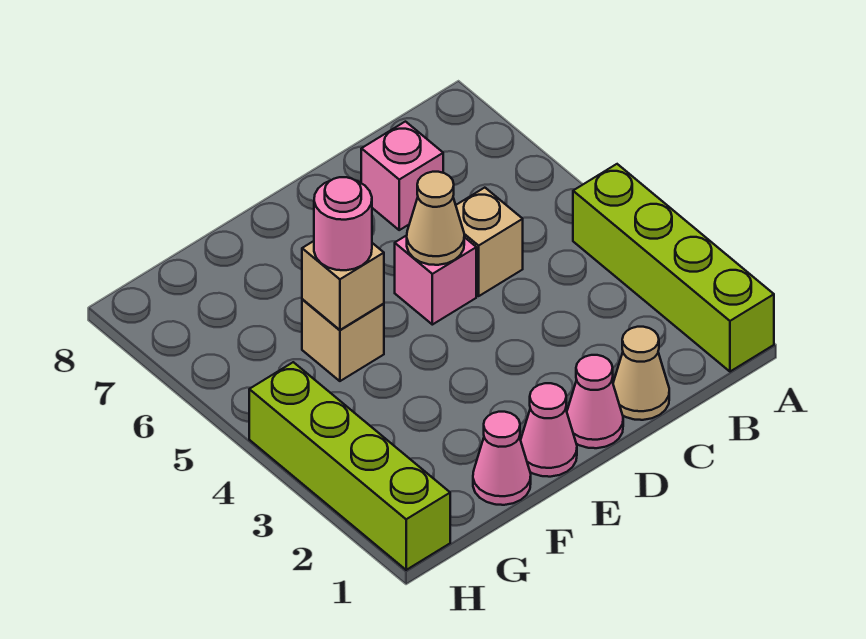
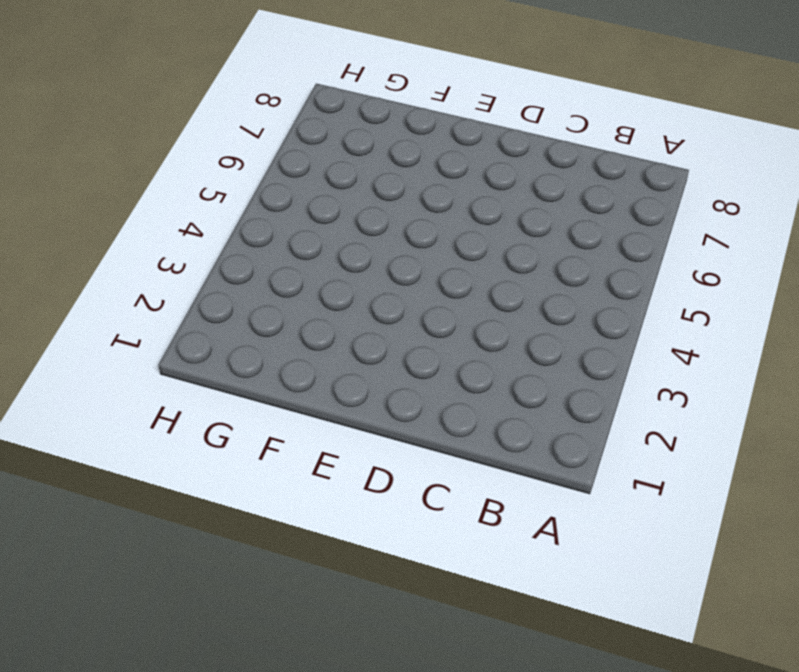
none -> lime 1x4 brick [573,164,774,372]
none -> tan 1x1 cone [613,327,669,420]
none -> tan 1x1 brick [456,188,523,296]

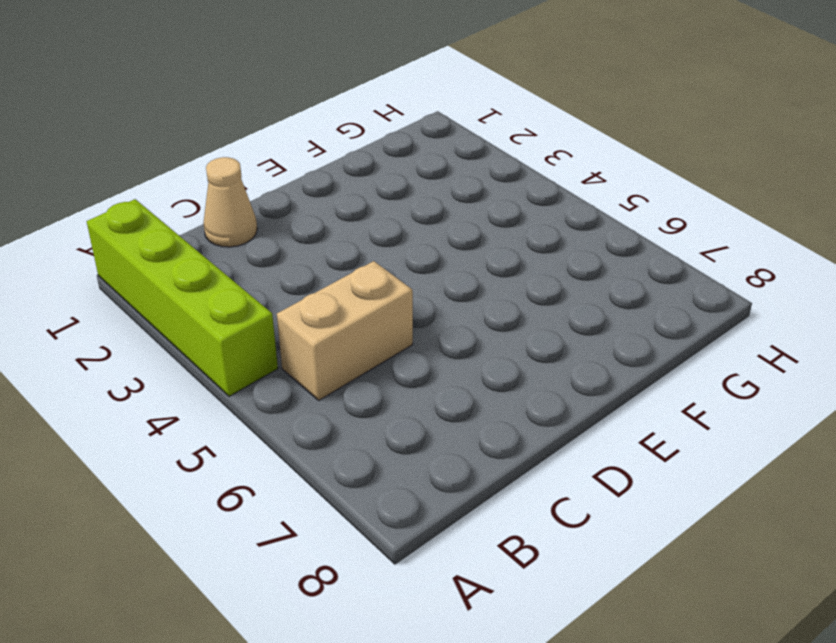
tan 1x2 brick [277,261,413,400] -> tan 1x1 brick [456,188,523,296]
none -> pink 1x1 brick [361,122,443,230]
none -> pink 1x1 cone [567,355,623,448]
none -> pink 1x1 brick [395,236,476,325]

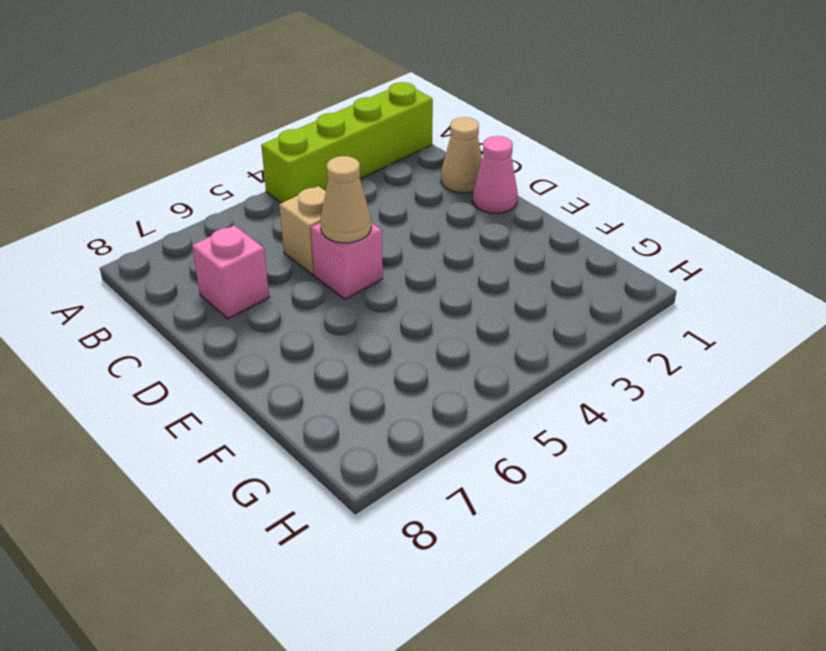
none -> pink 1x1 cone [521,383,577,477]
none -> pink 1x1 cone [473,412,531,505]
none -> tan 1x1 brick [302,299,384,381]

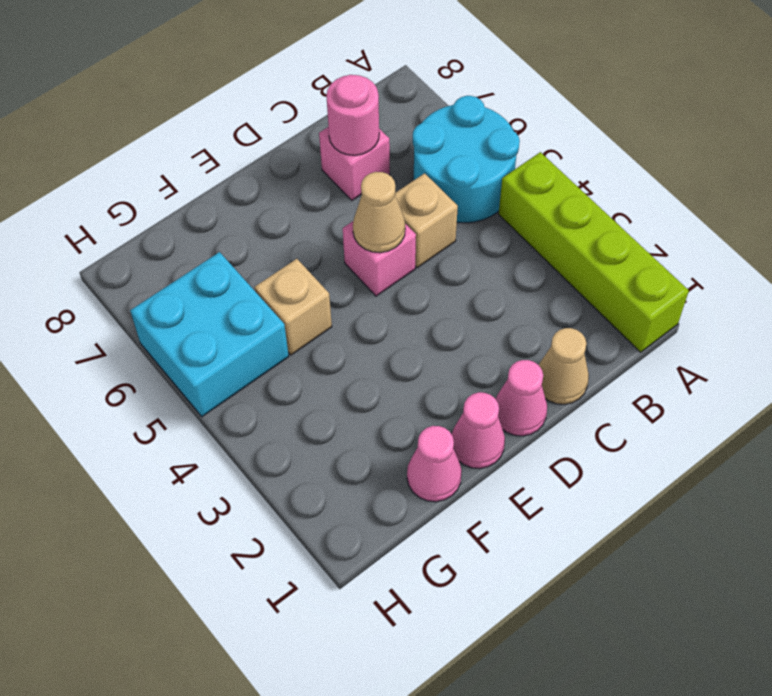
cyan 2x2 round brick [413,96,520,223] -> none
pink 1x1 round brick [326,75,379,155] -> pink 1x1 round brick moved to [314,177,372,270]
cyan 2x2 brick [130,252,289,416] -> none
none -> lime 1x4 brick [249,362,450,570]
none -> tan 1x1 brick [302,241,384,330]

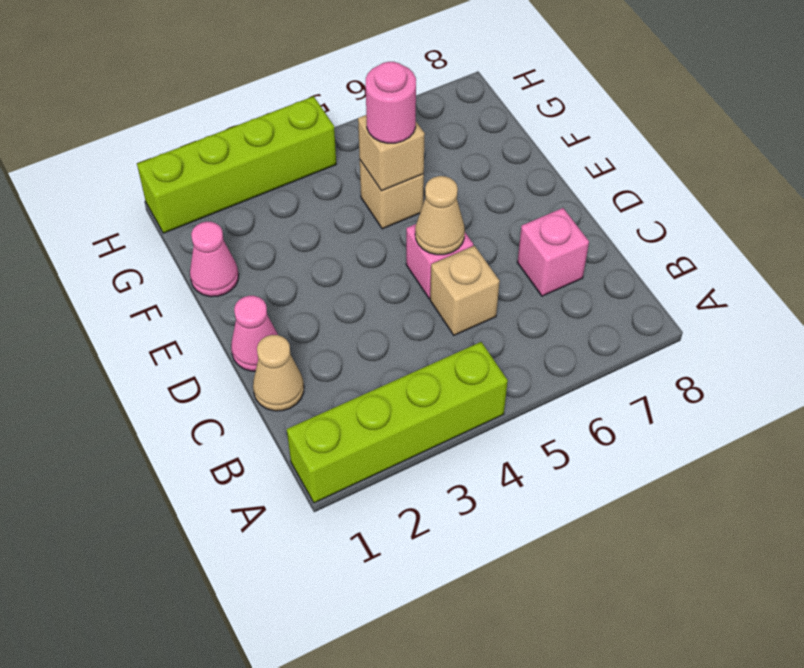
none -> pink 1x1 cone [521,383,577,477]

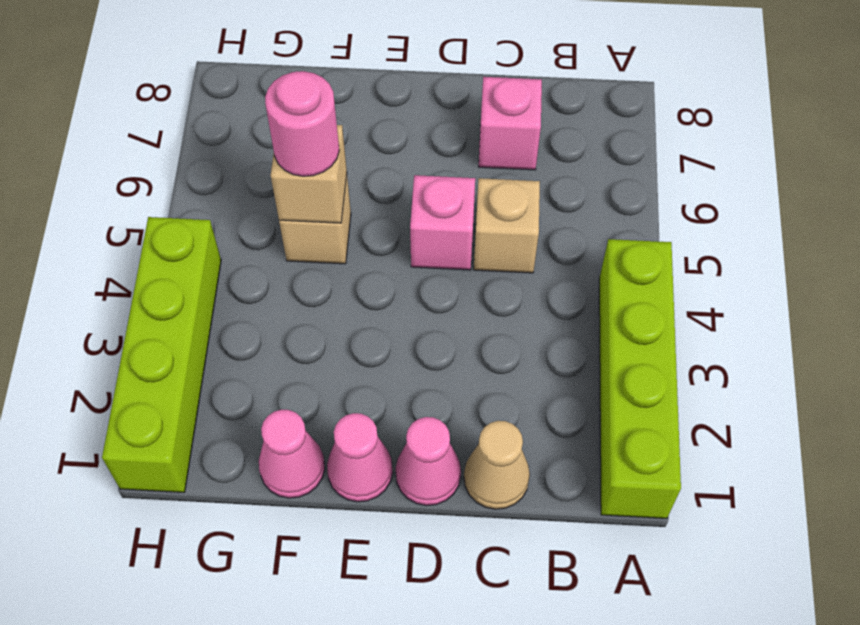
none -> tan 1x1 cone [407,172,464,265]

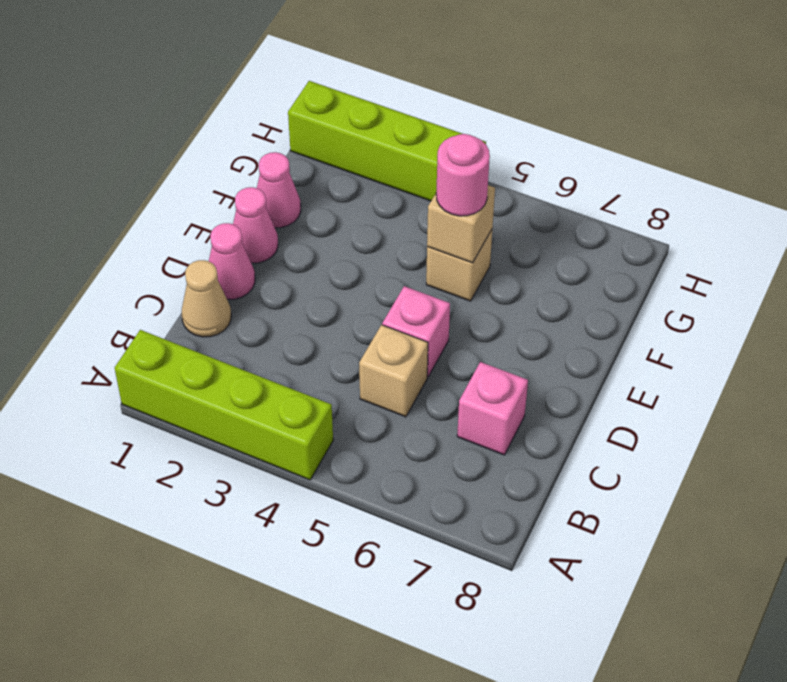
none -> tan 1x1 cone [407,172,464,265]

